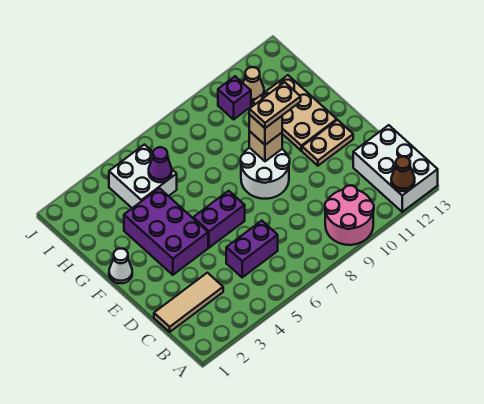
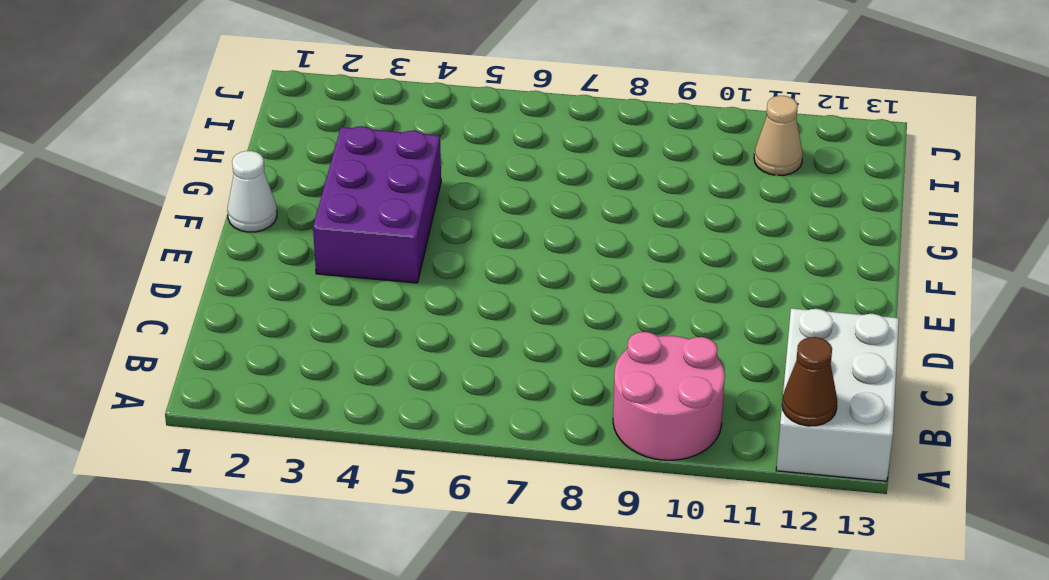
none -> tan 1x3 tile [154,273,223,332]
none -> purple 1x2 brick [226,221,278,277]
none -> purple 1x2 brick [193,191,245,248]

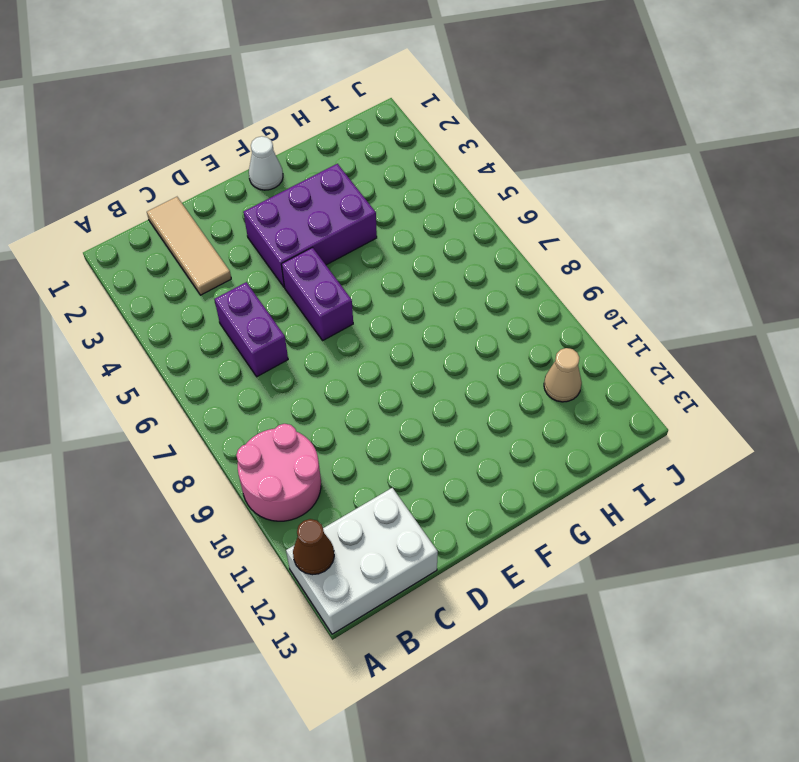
none -> white 2x2 round brick [241,148,290,199]
none -> tan 1x2 plate [302,120,353,166]
none -> tan 2x3 plate [253,75,337,151]

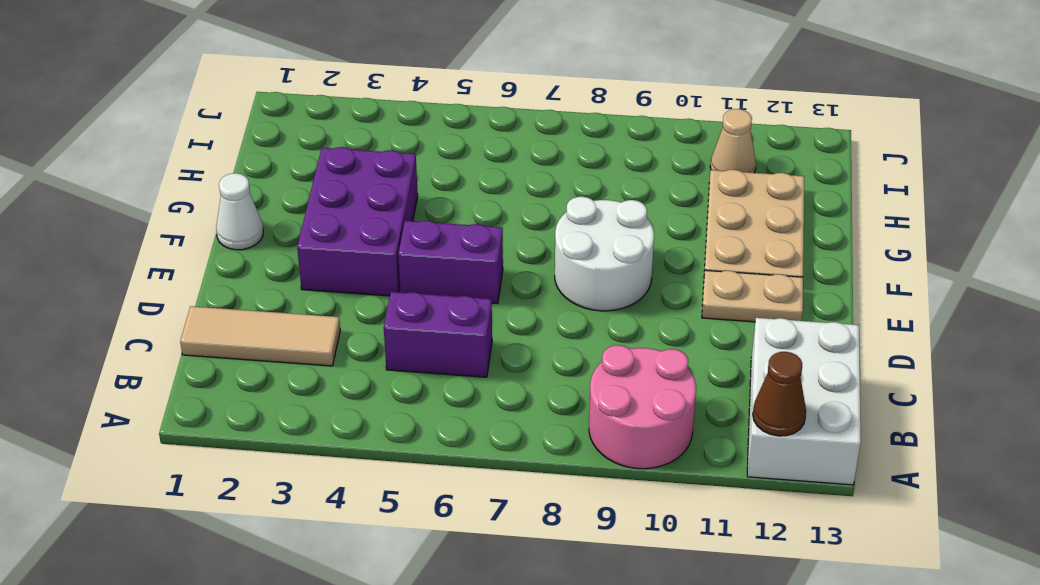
none -> white 2x2 brick [109,145,177,208]
none -> purple 1x1 brick [218,76,251,119]
none -> tan 1x1 brick [249,131,282,161]

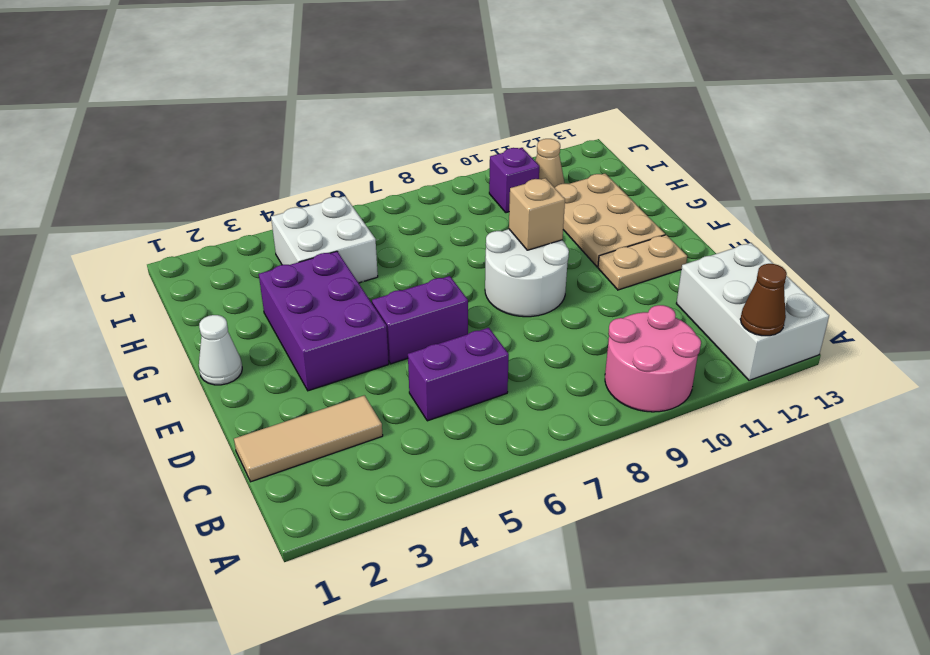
none -> purple 1x1 cone [149,147,172,182]
none -> tan 1x1 brick [249,114,282,145]
none -> tan 1x2 plate [249,82,301,128]

